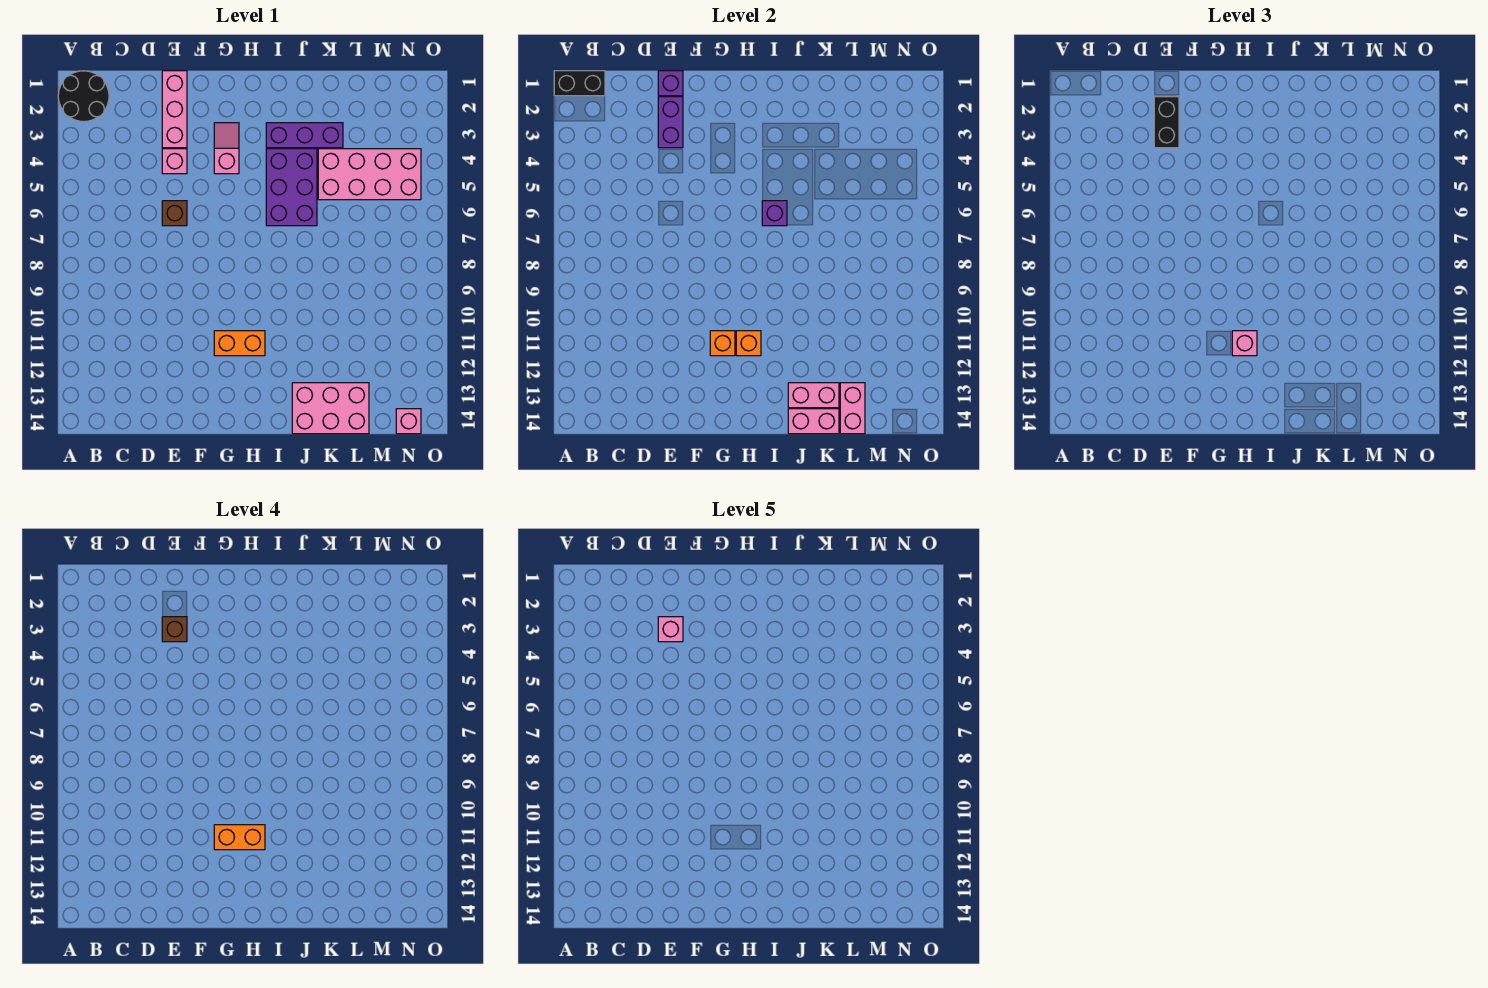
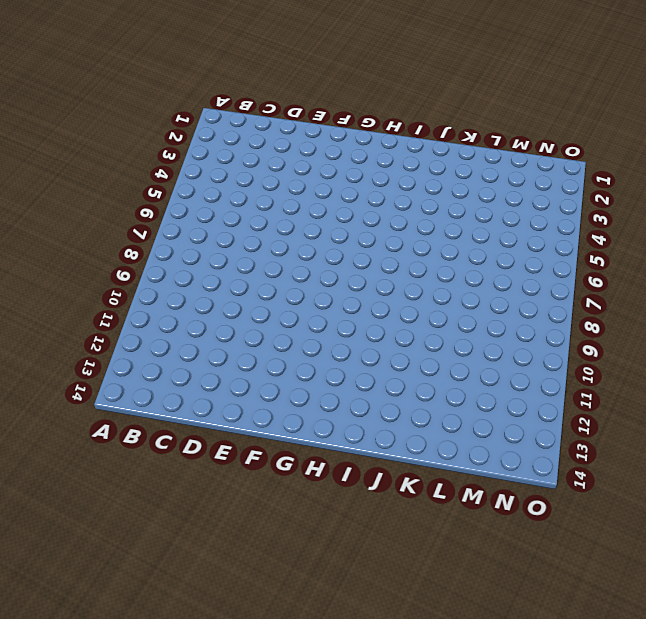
none -> black 2x2 round brick [58,71,109,122]
none -> pink 1x3 brick [162,71,187,148]
none -> pink 1x1 brick [162,149,187,174]

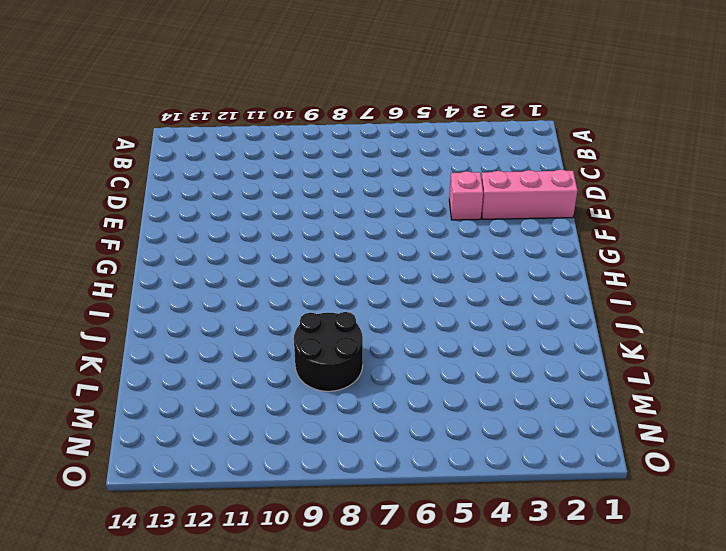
black 2x2 round brick [294,312,363,391] -> black 2x2 round brick moved to [58,71,109,122]
none -> brown 1x1 brick [162,201,187,226]
none -> pink 1x2 slope [214,123,239,174]
none -> orange 1x2 brick [214,331,265,356]

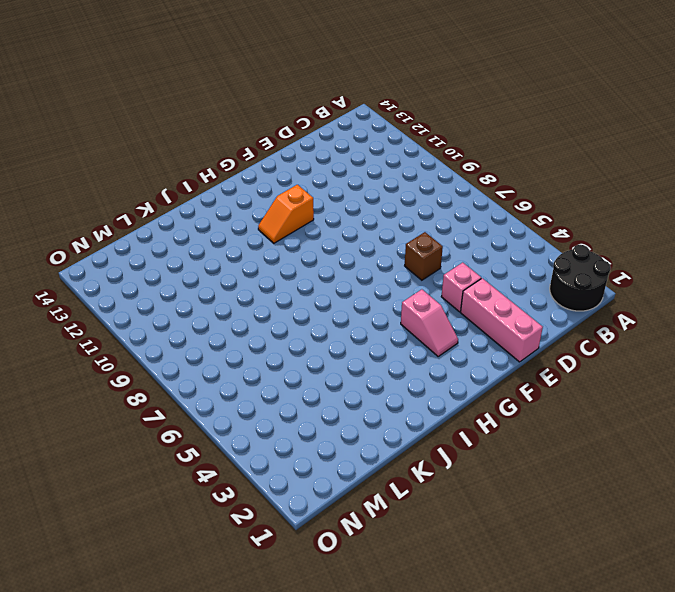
orange 1x2 slope [258,185,314,243] -> orange 1x2 brick [214,331,265,356]
none -> purple 1x3 brick [266,123,343,148]
none -> purple 2x3 brick [266,149,317,226]
none -> pink 2x3 brick [292,383,369,434]

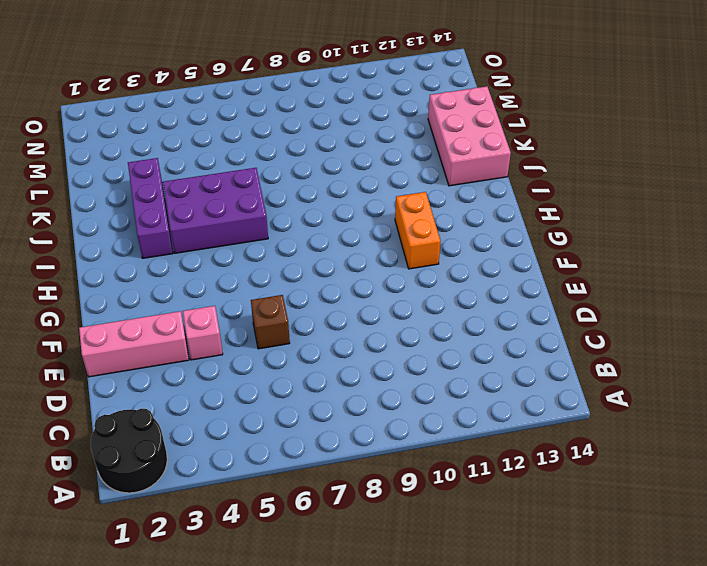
none -> pink 1x2 slope [214,123,239,174]
none -> pink 2x4 brick [318,149,421,200]
none -> pink 1x1 brick [396,409,421,434]

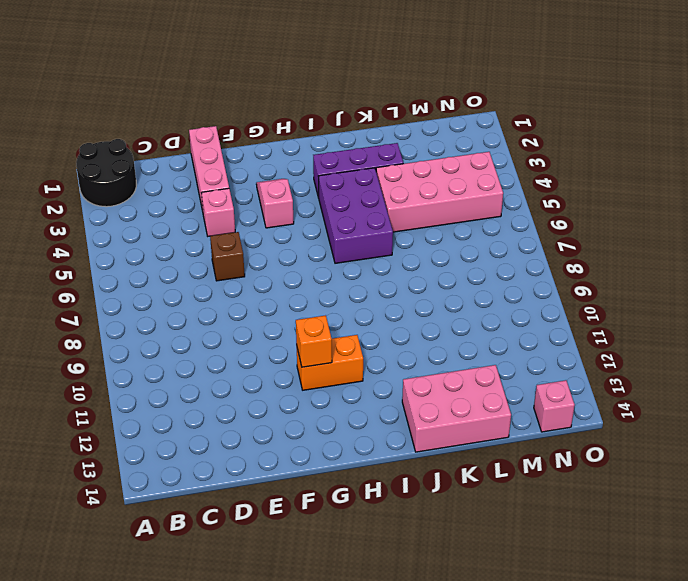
none -> black 1x2 brick [554,71,605,96]
none -> purple 1x1 brick [658,71,683,96]
none -> purple 1x2 brick [658,97,683,148]

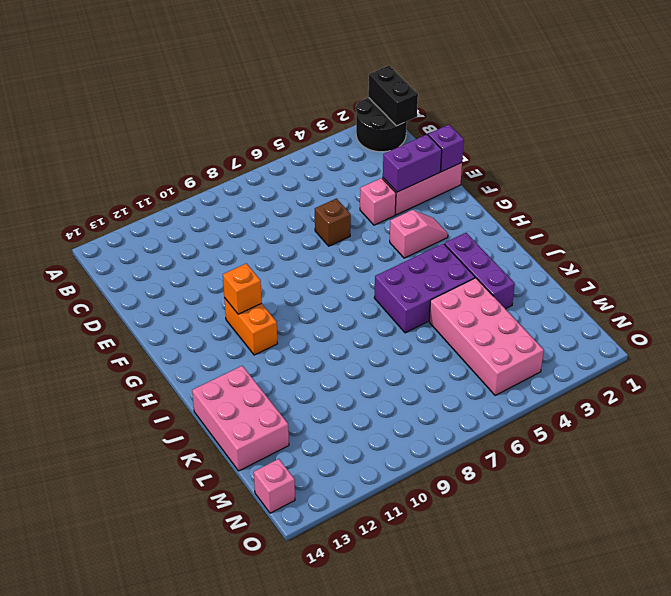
none -> orange 1x1 brick [736,331,761,356]
none -> purple 1x1 brick [762,201,787,226]
none -> pink 1x2 brick [788,383,839,408]

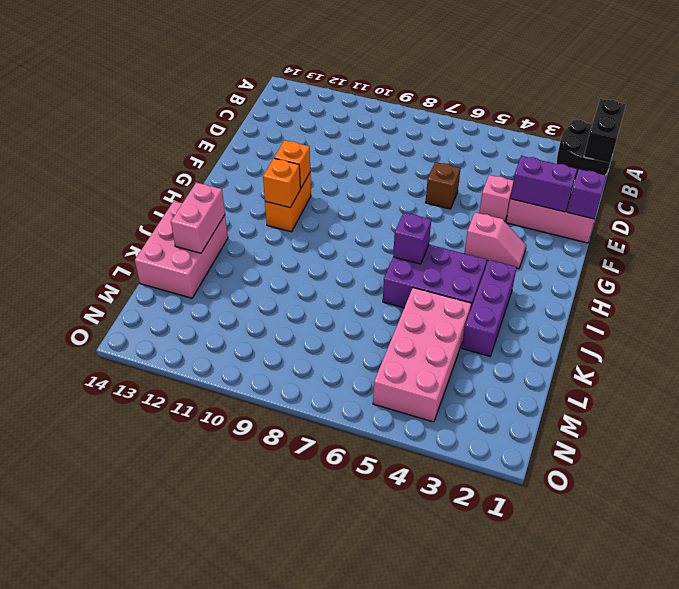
none -> pink 1x1 brick [396,409,421,434]
none -> pink 1x2 brick [788,409,839,434]
none -> pink 1x2 brick [840,383,865,434]

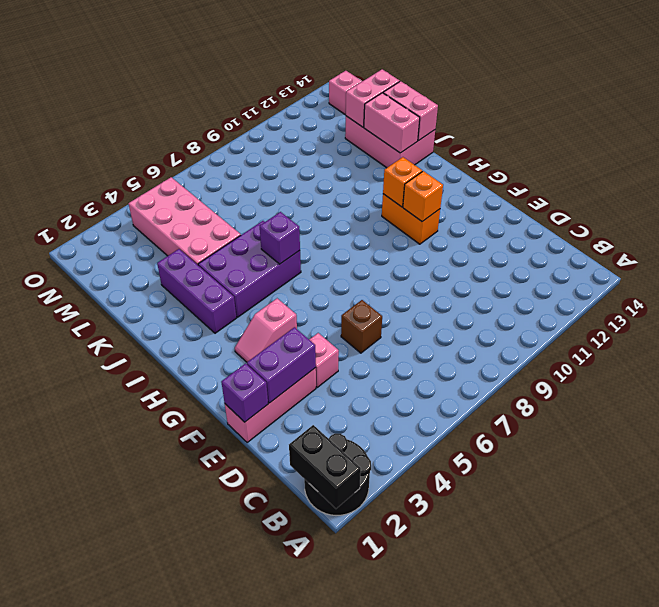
none -> black 1x2 brick [1154,97,1179,148]
none -> pink 1x1 brick [1232,331,1257,356]
none -> brown 1x1 brick [162,617,187,642]

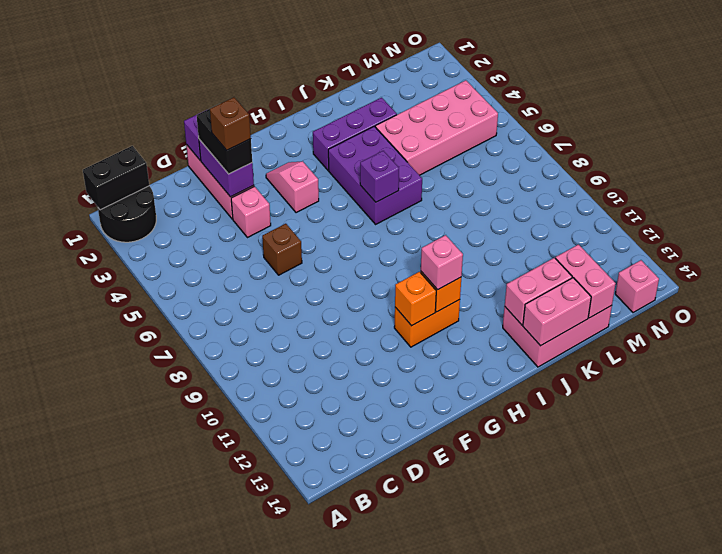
none -> orange 1x2 brick [214,825,265,850]
none -> pink 1x1 brick [658,617,683,642]

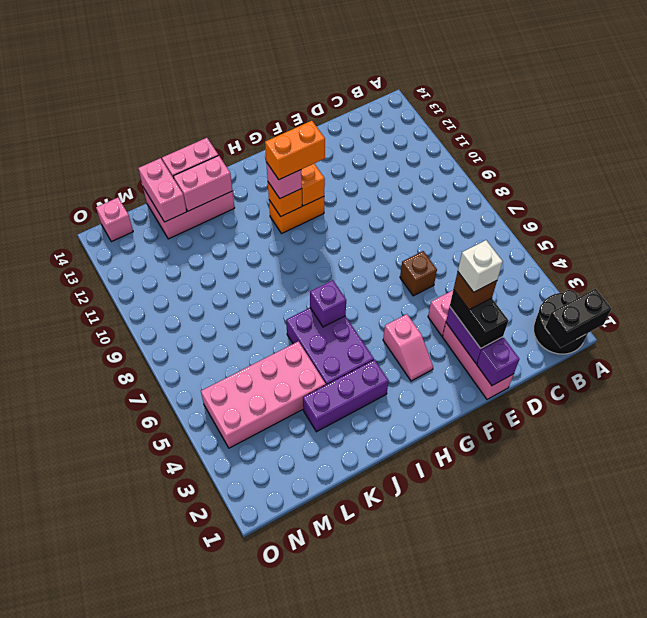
white 1x1 brick [458,240,503,292] -> pink 1x1 brick [658,617,683,642]

